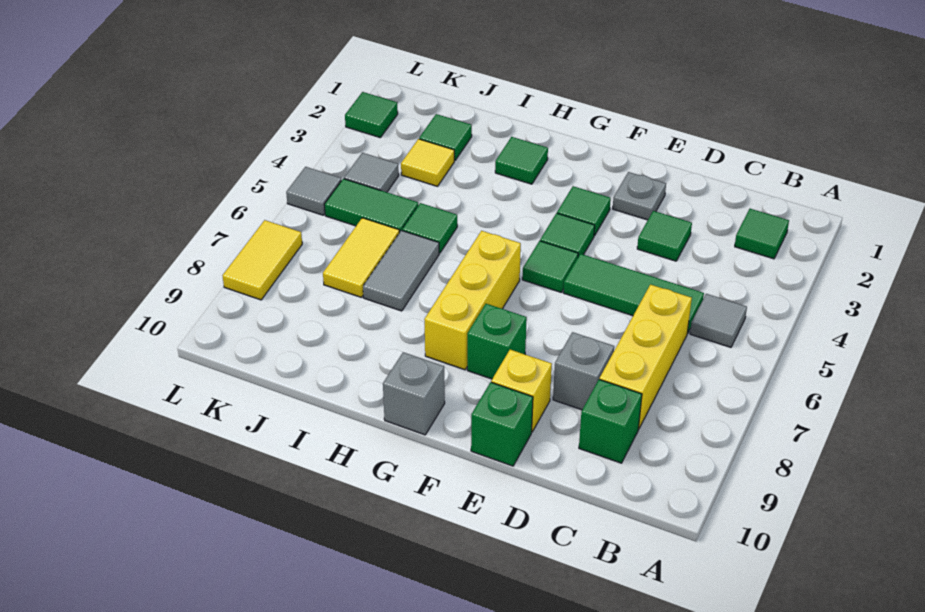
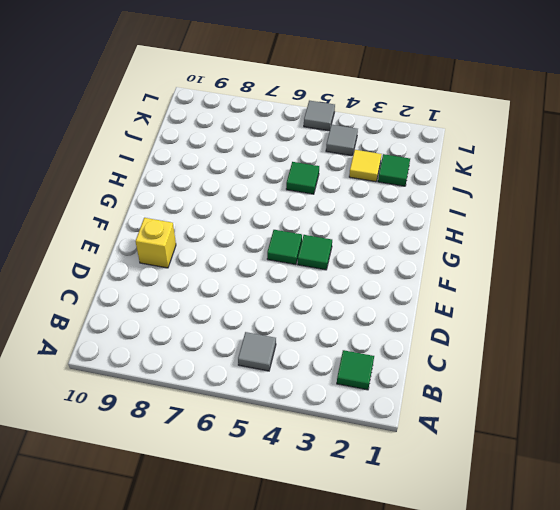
none -> green 1x3 tile [563,254,704,334]
none -> yellow 1x3 brick [600,285,692,429]
none -> green 1x1 brick [579,379,642,463]

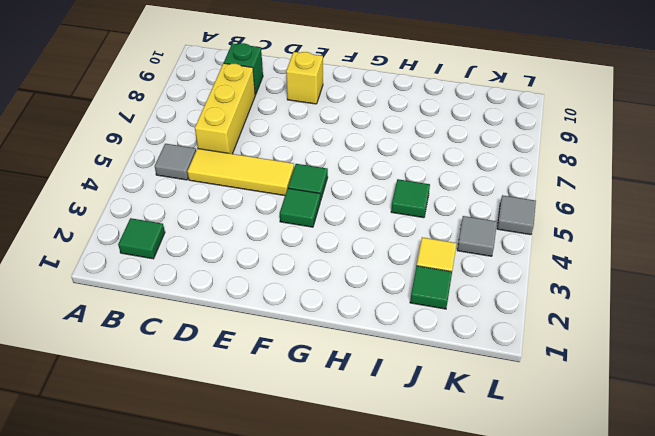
yellow 1x3 tile [187,148,294,196] -> green 1x3 tile [563,254,704,334]
none -> green 1x1 tile [637,211,692,261]
none -> grey 1x1 brick [553,332,614,410]
none -> grey 1x1 plate [613,172,666,220]

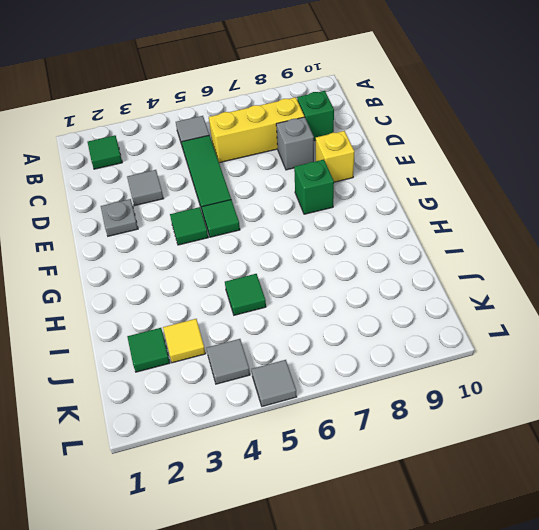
grey 1x1 tile [127,170,164,206] -> green 1x1 tile [637,211,692,261]
none -> green 1x1 brick [471,382,533,466]
none -> green 1x1 tile [557,186,611,236]
none -> yellow 1x3 brick [424,231,521,370]

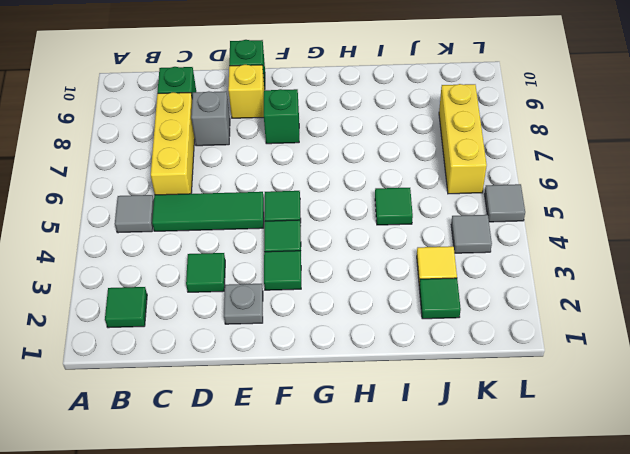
yellow 1x3 brick [439,84,487,194] -> yellow 1x3 brick moved to [424,231,521,370]
none -> grey 1x1 brick [383,352,445,435]
none -> green 1x1 tile [495,137,548,184]
none -> grey 1x2 tile [363,230,439,311]

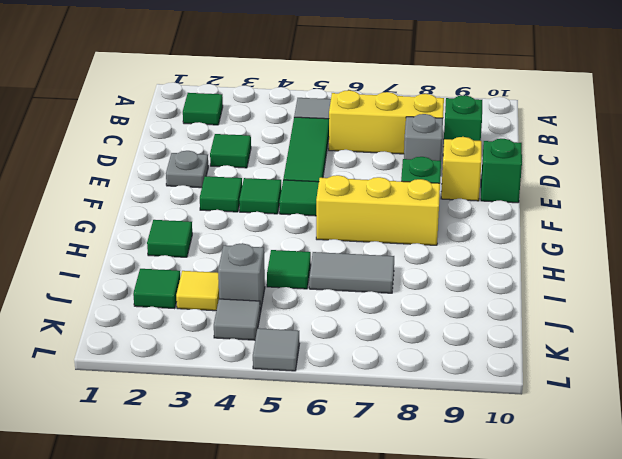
grey 1x1 brick [218,243,265,313] -> grey 1x1 brick moved to [383,352,445,435]
none -> green 1x2 tile [324,179,418,233]
none -> yellow 1x2 tile [323,218,399,297]
none -> green 1x1 tile [345,92,398,137]

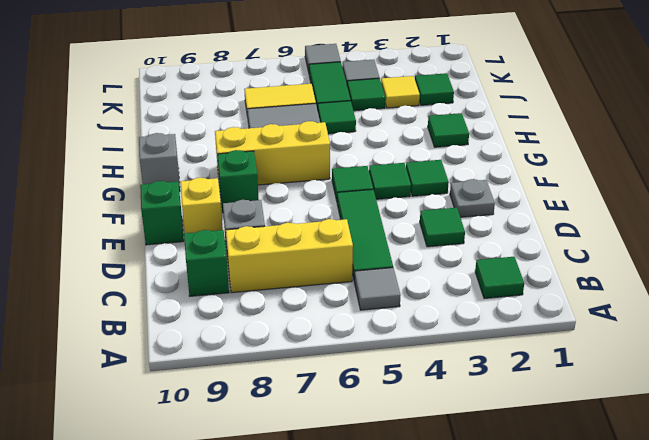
green 1x1 tile [347,78,385,111] -> green 1x1 tile moved to [345,92,398,137]
none -> yellow 1x2 tile [223,220,302,300]

